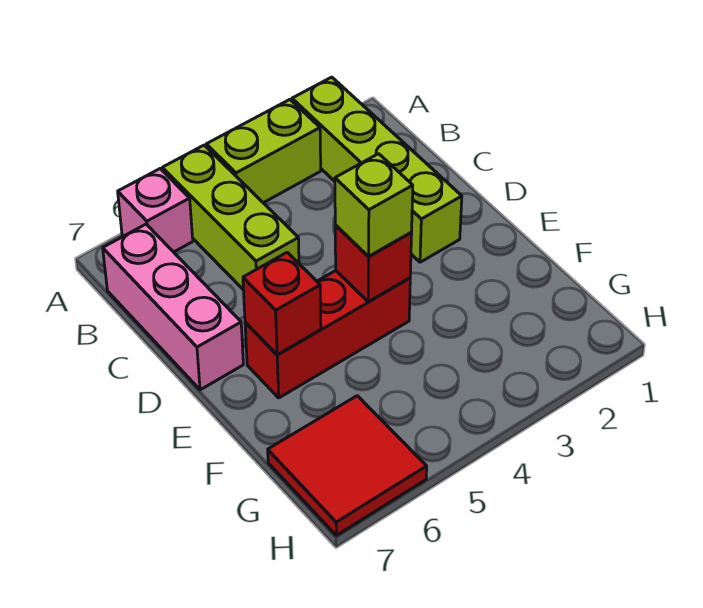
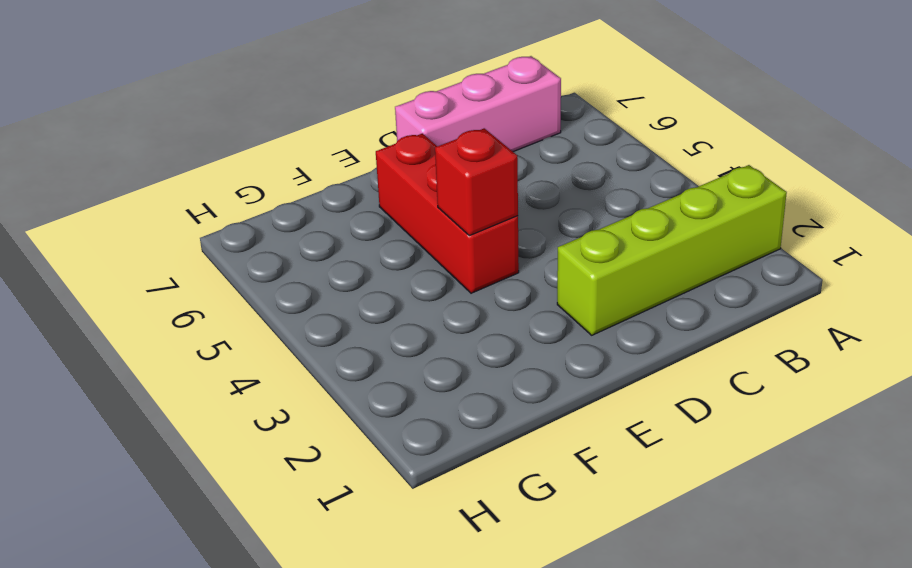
none -> lime 1x2 brick [206,100,321,203]
none -> lime 1x3 brick [162,145,299,289]

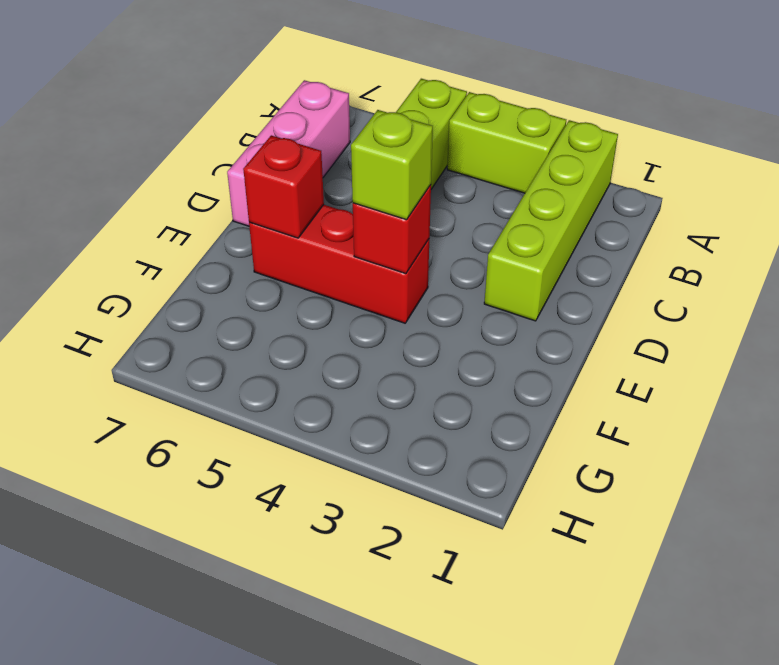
none -> pink 1x1 brick [118,169,193,252]
none -> red 2x2 tile [268,396,427,535]

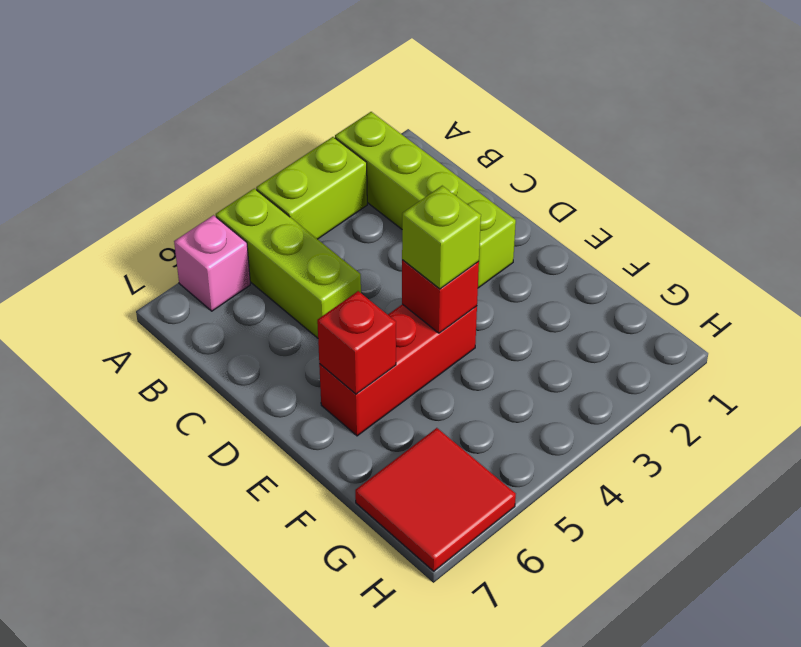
none -> pink 1x3 brick [103,224,243,390]

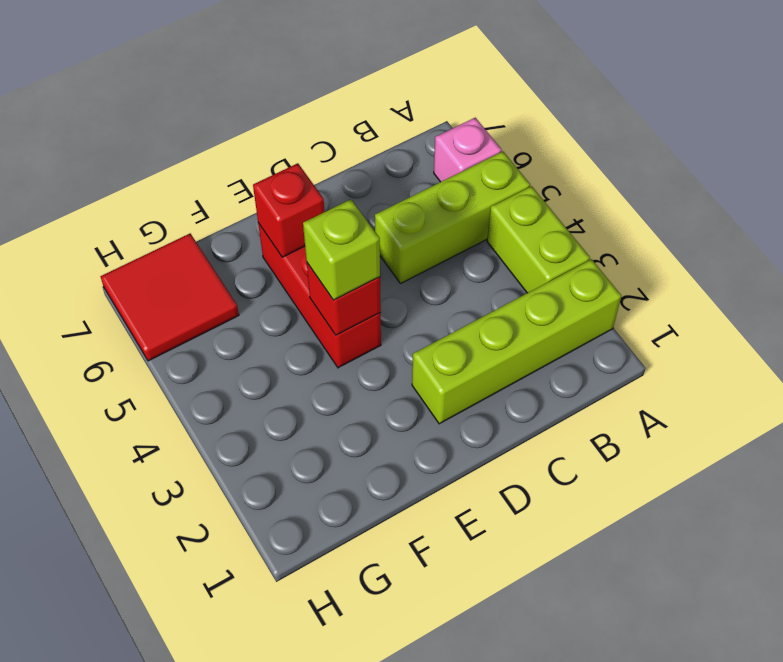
none -> pink 1x3 brick [103,224,243,390]

